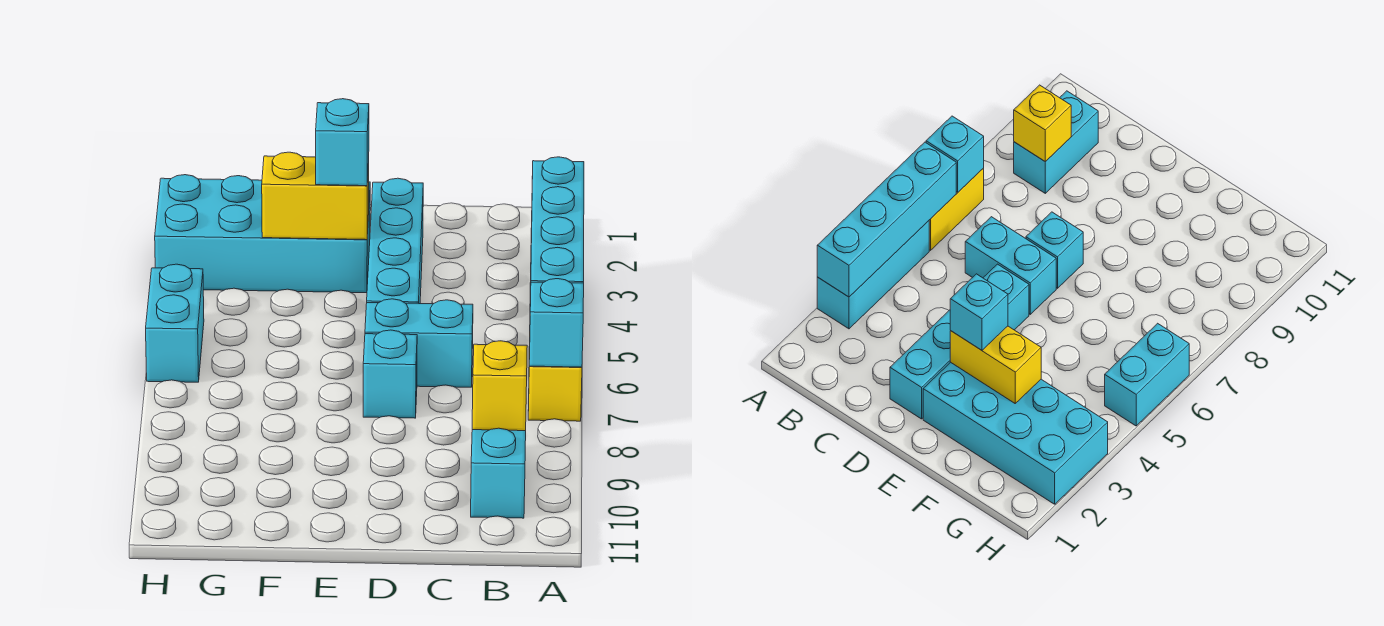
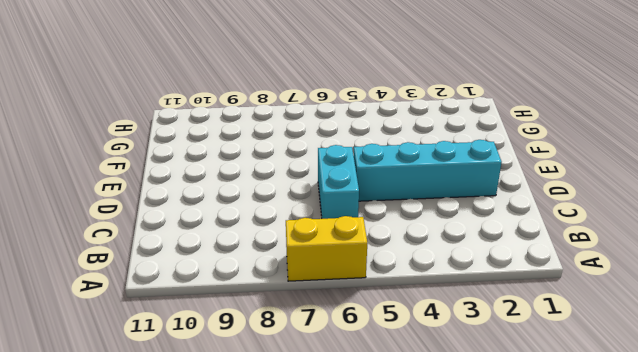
none -> cyan 1x3 brick [817,221,929,329]
none -> cyan 1x2 brick [471,428,526,518]
none -> cyan 1x1 brick [363,330,417,418]

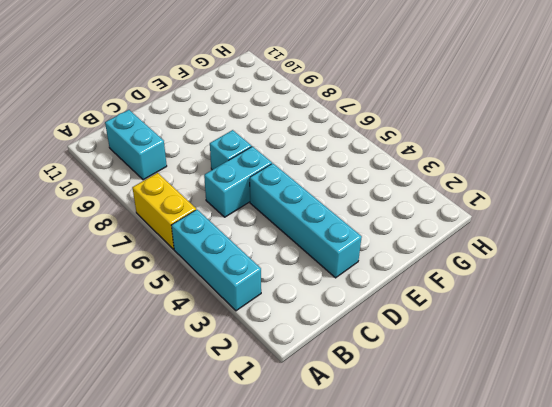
none -> cyan 2x4 brick [155,175,370,293]
none -> cyan 1x2 brick [146,264,204,382]
none -> cyan 1x4 brick [530,157,584,302]

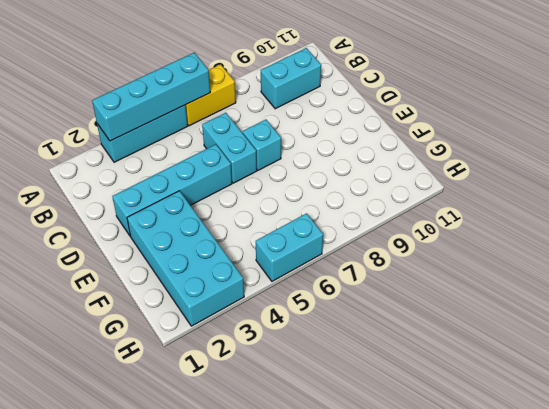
none -> cyan 1x1 brick [529,279,584,367]
none -> yellow 1x1 brick [472,341,527,431]
none -> yellow 1x2 brick [262,152,369,240]

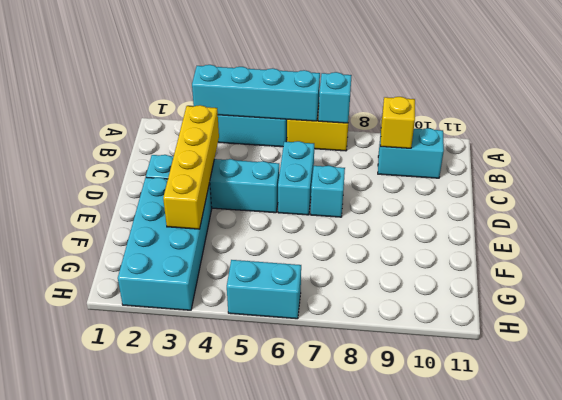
yellow 1x4 brick [163,105,219,229] -> yellow 1x2 brick [262,152,369,240]
none -> cyan 1x1 brick [316,99,369,186]

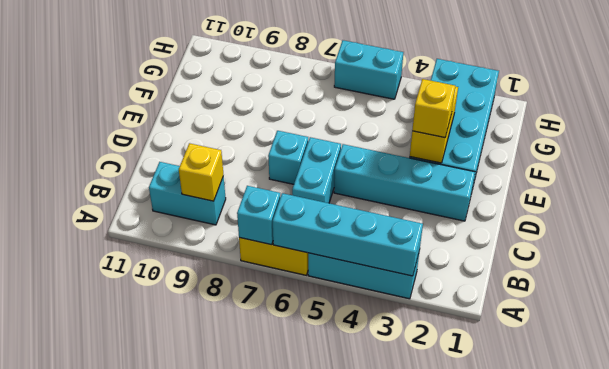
yellow 1x1 brick [412,79,455,138] -> cyan 1x1 brick [316,99,369,186]

